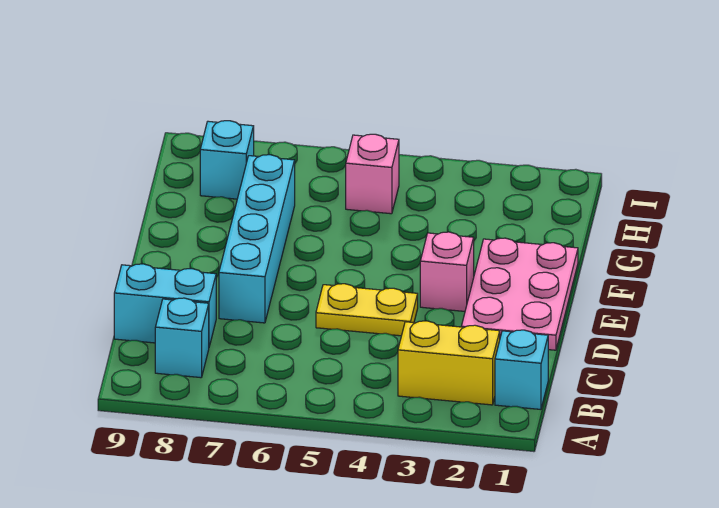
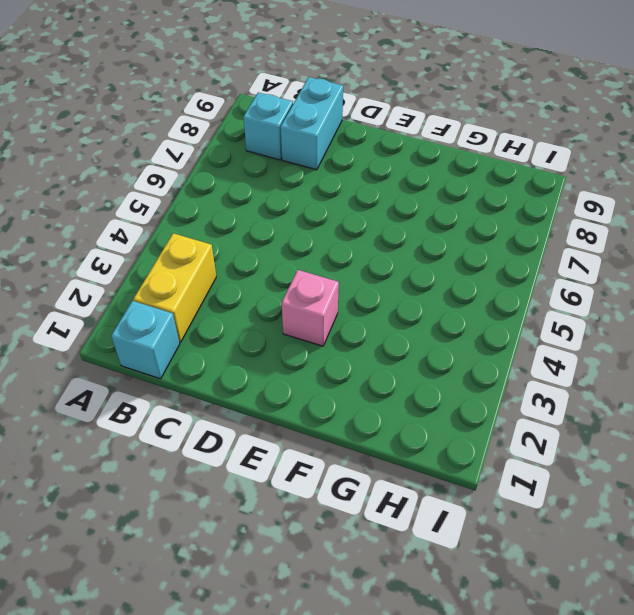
none -> pink 2x3 plate [461,238,578,350]
none -> yellow 1x2 plate [316,284,418,336]

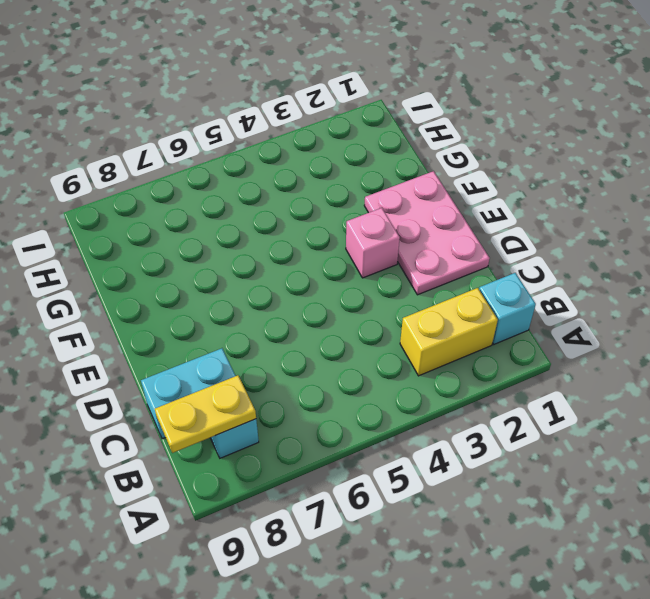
yellow 1x2 plate [155,375,256,453] -> yellow 1x2 plate moved to [316,284,418,336]
none -> cyan 1x4 brick [219,155,295,323]
none -> pink 1x1 brick [346,134,399,214]

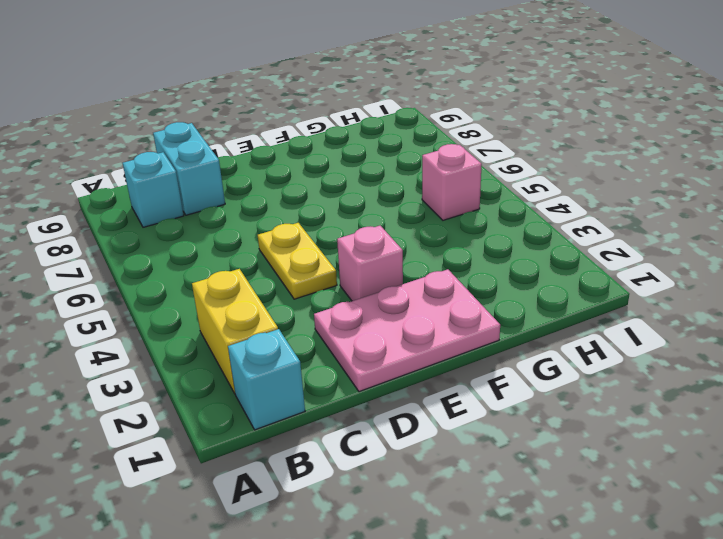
none -> cyan 1x4 brick [219,155,295,323]
none -> cyan 1x1 brick [200,121,254,199]

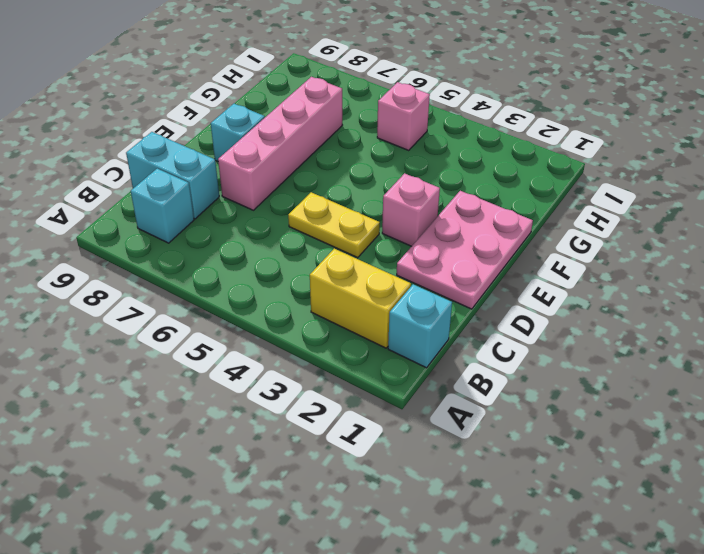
pink 1x4 brick [218,77,342,210] -> cyan 1x4 brick [219,155,295,323]
cyan 1x1 brick [211,104,265,161] -> cyan 1x1 brick moved to [200,121,254,199]

